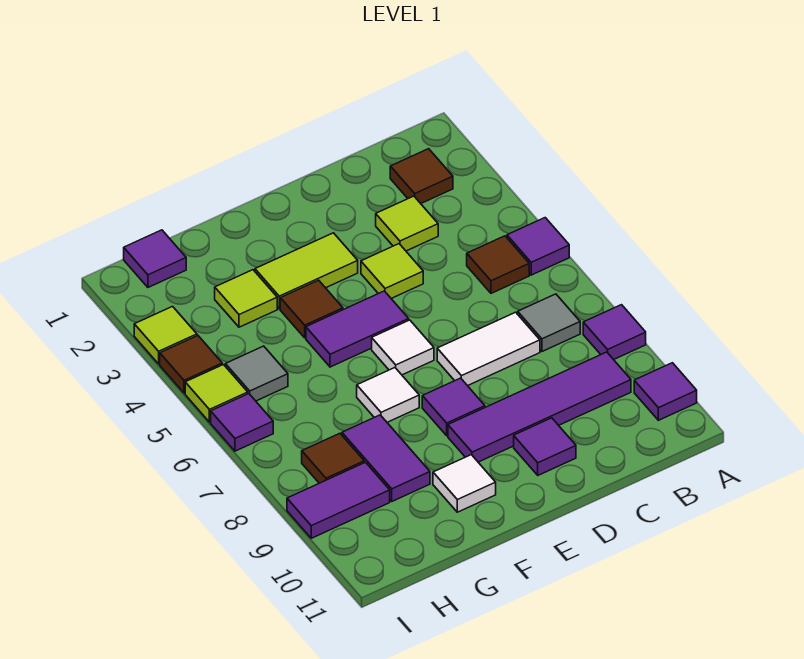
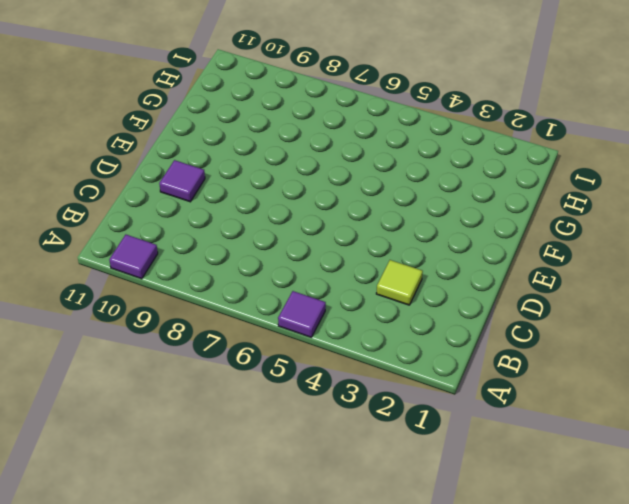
none -> purple 1x1 tile [583,305,646,360]
none -> brown 1x1 tile [390,149,453,203]
none -> brown 1x1 tile [467,236,529,293]

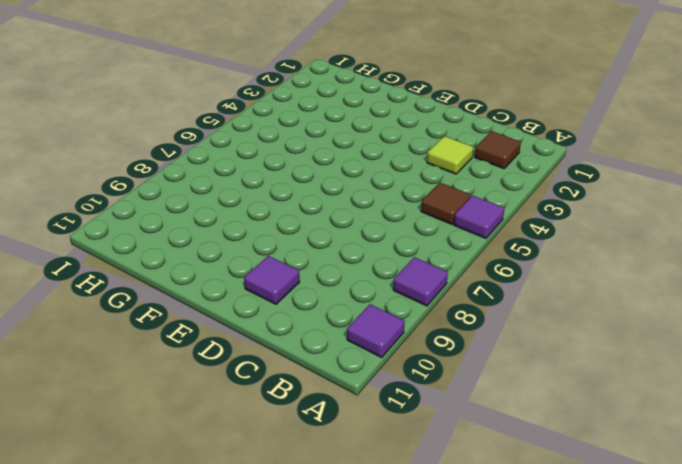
none -> grey 1x1 tile [518,294,580,351]
none -> purple 1x4 tile [448,352,631,462]
none -> white 1x2 tile [437,312,540,386]

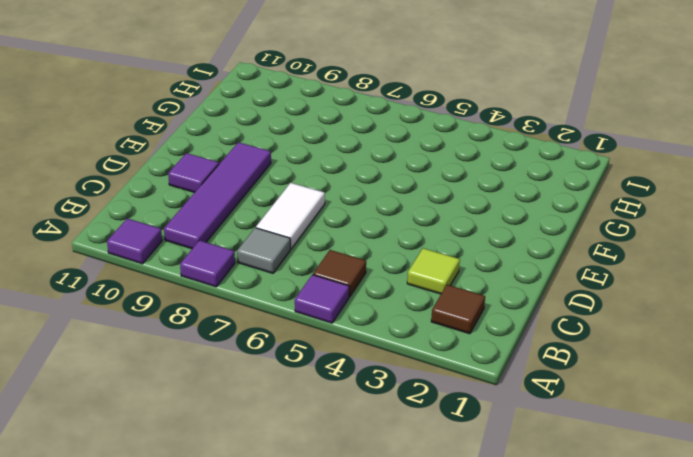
none -> lime 1x1 tile [361,244,423,298]
none -> lime 1x2 tile [255,233,358,309]
none -> purple 1x2 tile [306,291,409,367]

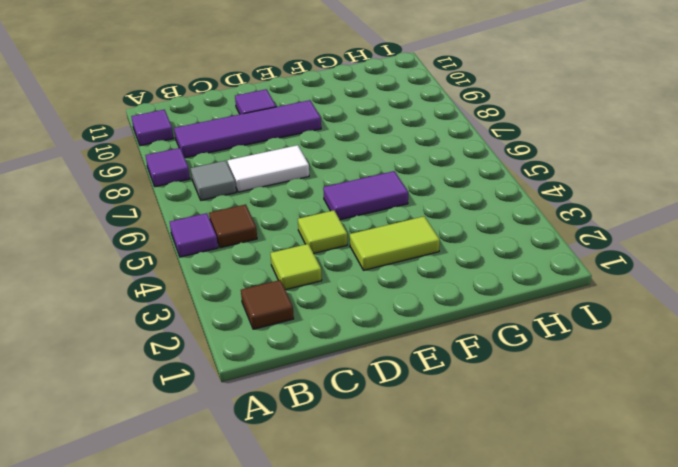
none -> white 1x1 tile [372,320,434,375]
none -> purple 1x1 tile [422,378,485,436]
none -> brown 1x1 tile [280,280,343,338]

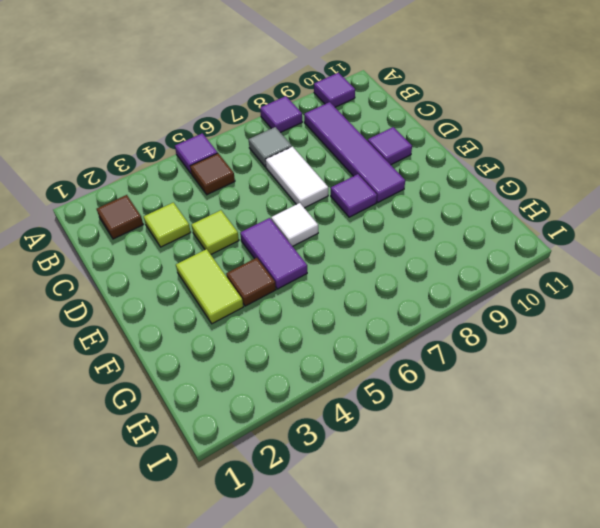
none -> white 1x1 tile [357,368,419,422]
none -> white 1x1 tile [433,455,496,512]
none -> lime 1x1 tile [215,270,277,327]

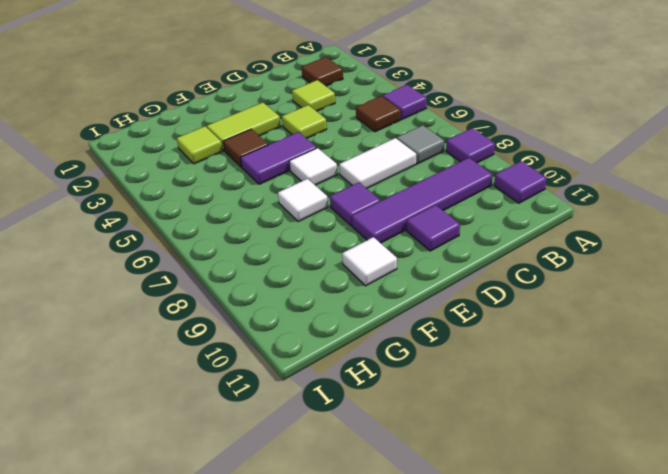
none -> purple 1x2 tile [342,415,430,501]
none -> purple 1x1 tile [124,230,186,287]
none -> grey 1x1 tile [225,346,288,401]

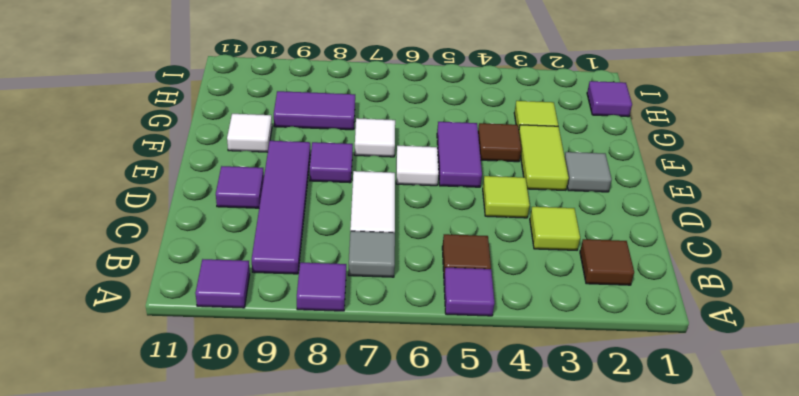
grey 1x1 tile [565,152,612,192] -> grey 1x1 tile moved to [225,346,288,401]
none -> brown 1x1 tile [302,433,364,483]
none -> purple 1x2 tile [287,462,390,538]
none -> lime 1x1 tile [134,307,197,364]

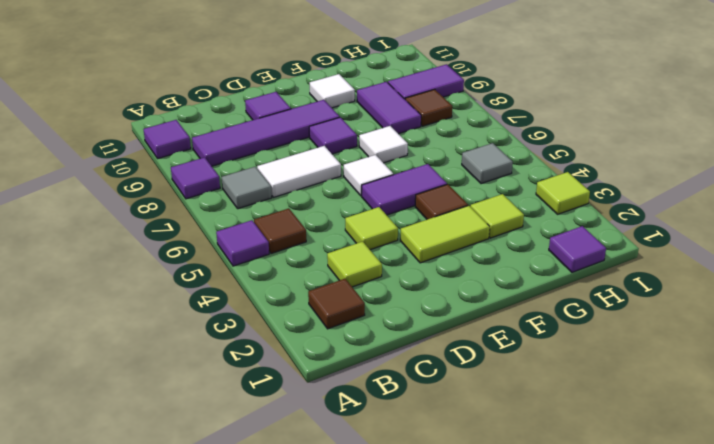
none -> brown 1x1 tile [160,336,222,393]
none -> lime 1x1 tile [185,365,248,422]
none -> purple 1x1 tile [211,394,273,451]

